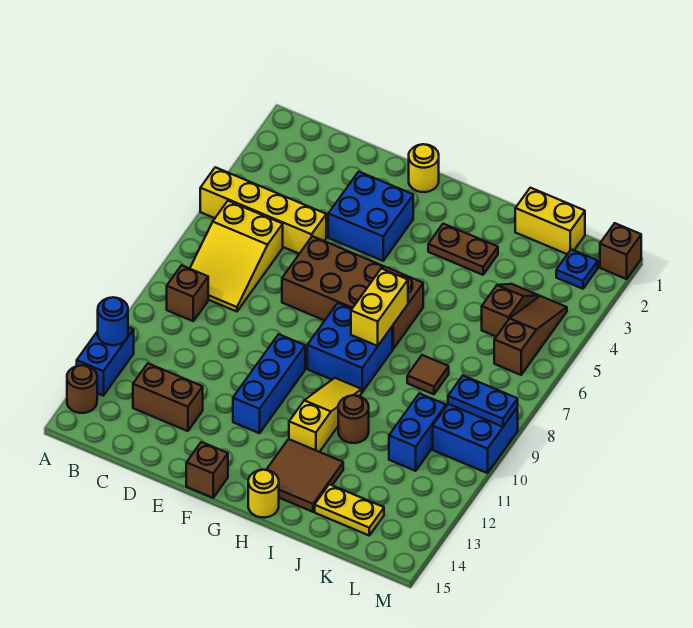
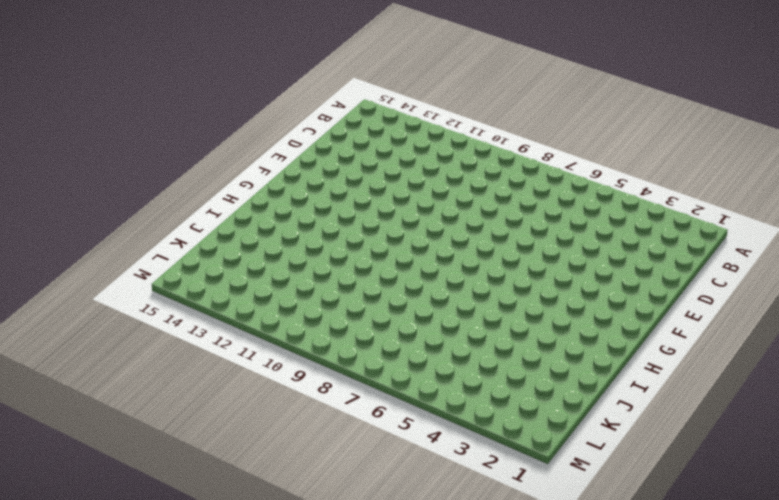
none -> yellow 1x4 brick [200,167,326,254]
none -> blue 1x2 brick [77,327,134,396]
none -> brown 1x1 round brick [67,365,97,413]

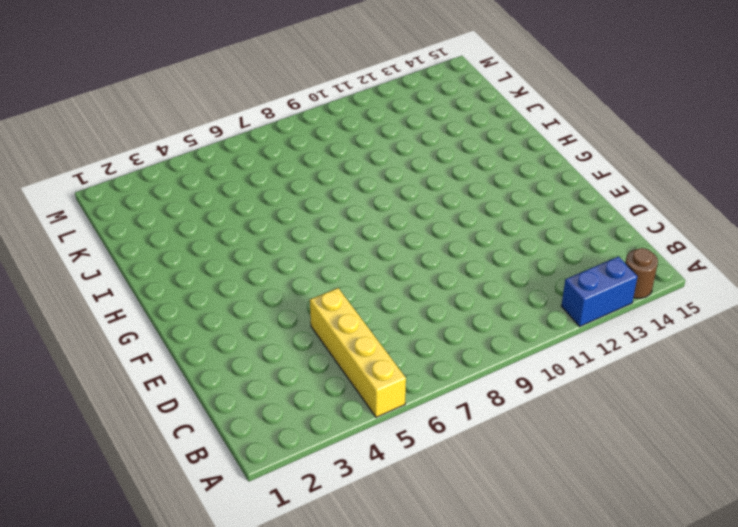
none -> yellow 2x3 slope [190,201,283,312]
none -> brown 1x1 brick [167,265,208,321]
none -> brown 1x2 brick [133,364,203,431]

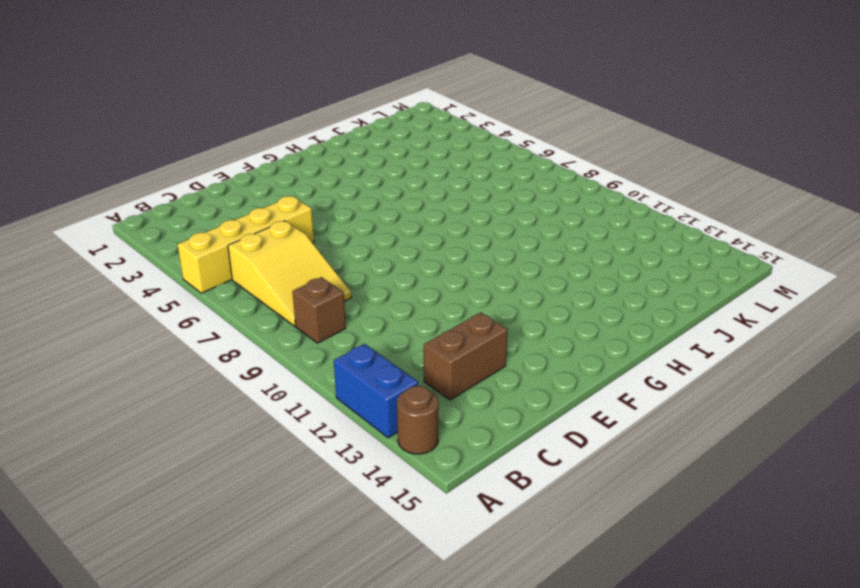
none -> blue 2x2 brick [328,172,413,261]
none -> brown 2x4 brick [282,236,423,349]
none -> yellow 1x1 round brick [409,144,439,192]

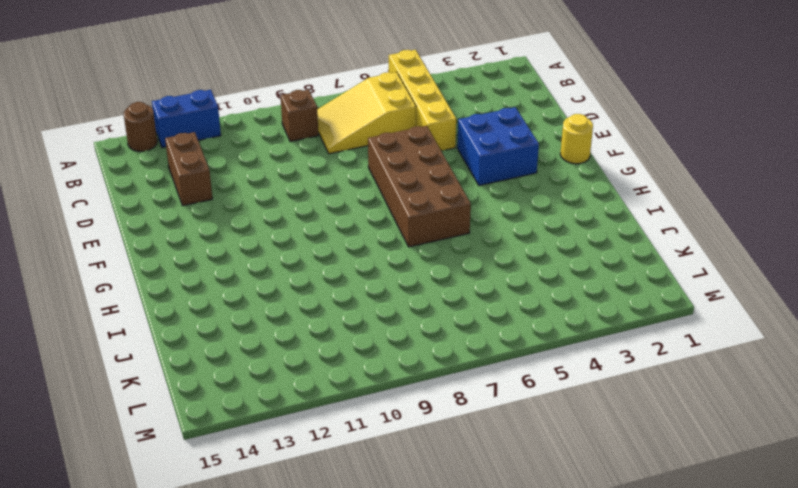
none -> blue 1x3 brick [233,334,305,433]
none -> brown 1x1 brick [186,442,228,498]
none -> blue 2x2 brick [307,303,392,392]

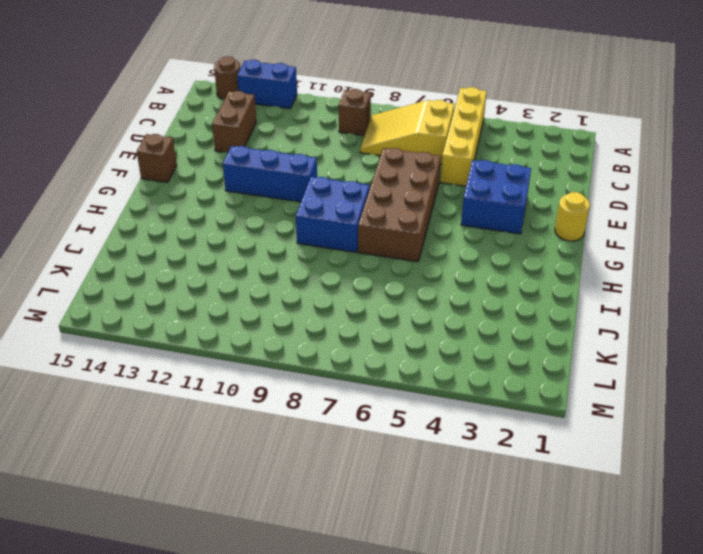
none -> brown 1x2 plate [428,224,498,275]
none -> yellow 1x3 slope [289,378,362,452]
none -> brown 2x2 tile [266,439,343,512]

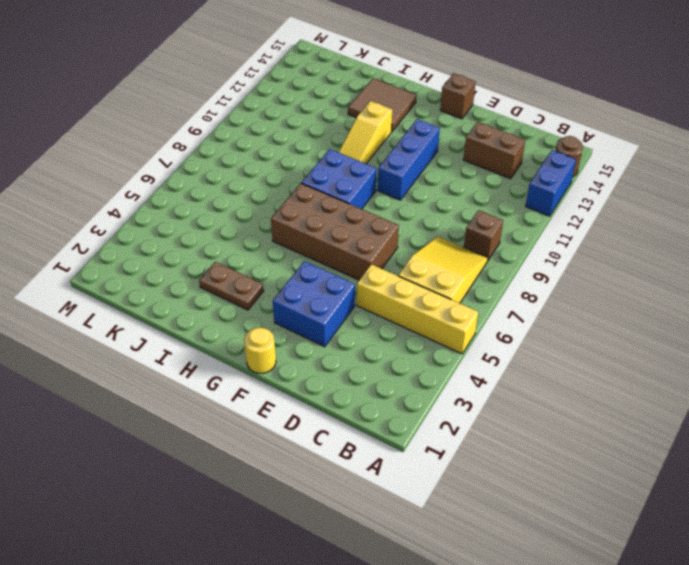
none -> yellow 1x1 round brick [248,470,279,518]
none -> brown 1x1 round brick [338,395,369,443]
none -> yellow 1x2 brick [515,188,585,254]

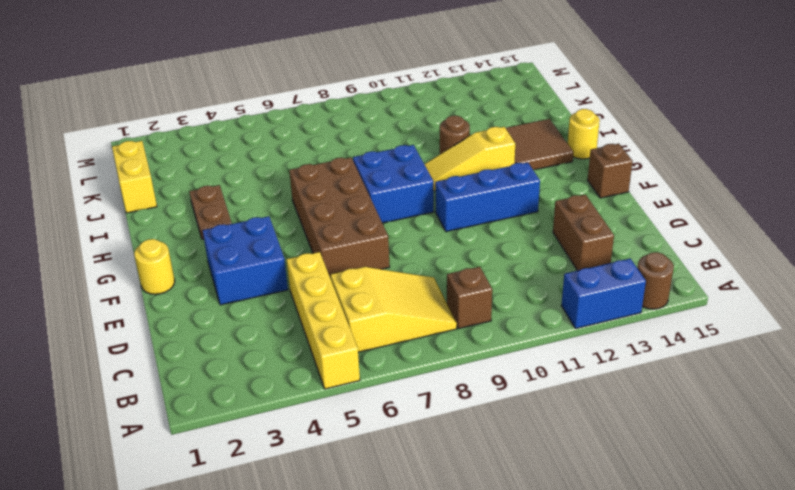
none -> brown 1x1 tile [407,355,449,394]
none -> yellow 1x2 plate [315,484,384,535]
none -> brown 1x2 slope [482,284,539,337]

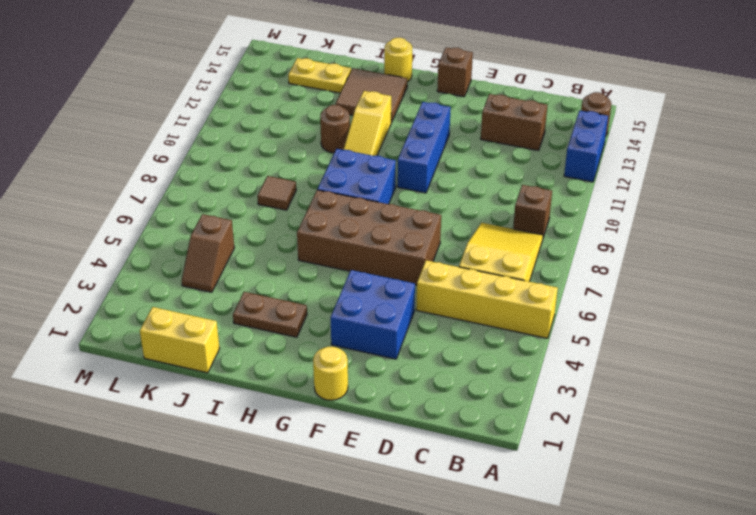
none -> blue 1x2 brick [389,393,446,471]
none -> blue 1x1 plate [556,249,598,289]
none -> brown 1x3 slope [494,296,567,375]

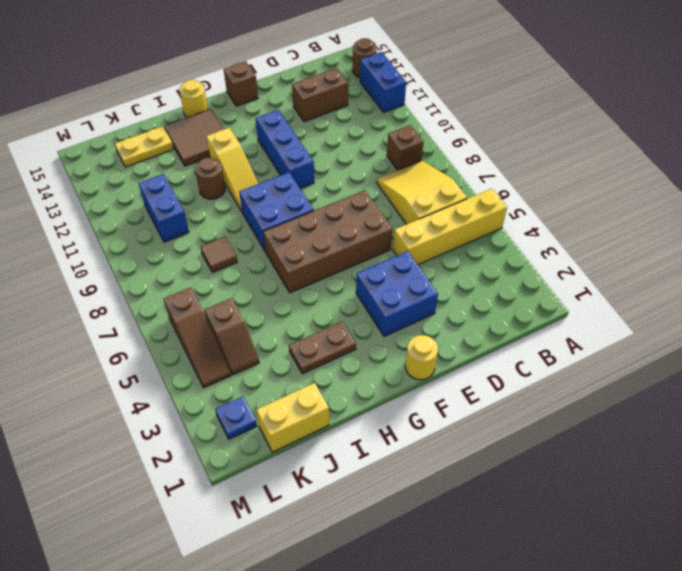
none -> blue 2x2 brick [433,404,518,473]
none -> brown 1x1 brick [600,223,641,279]
none -> blue 1x1 round brick [98,297,128,345]

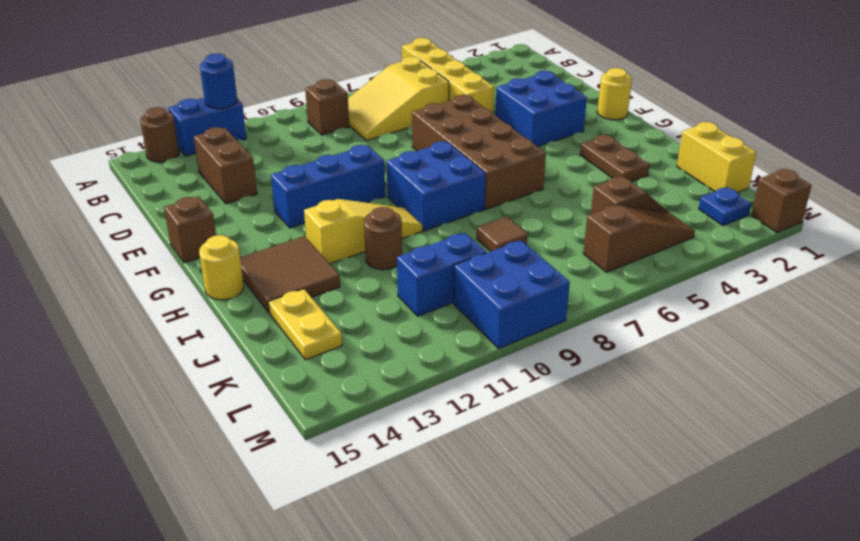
none -> yellow 1x2 brick [351,268,408,346]
none -> blue 1x2 plate [448,376,518,427]

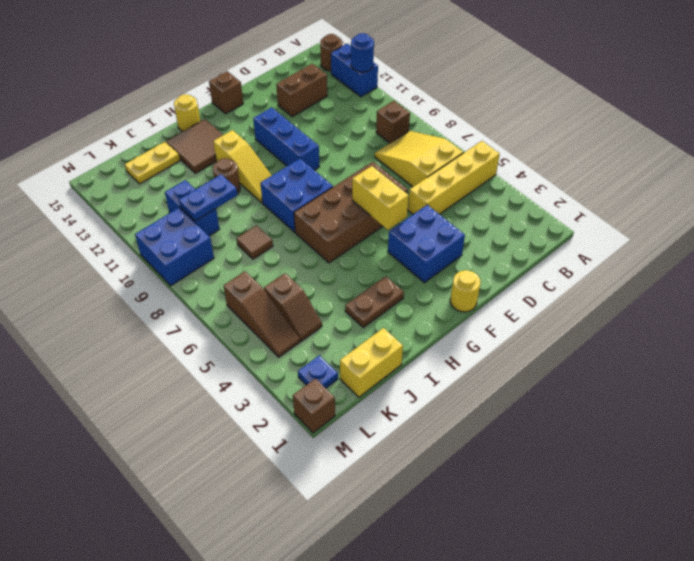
yellow 1x2 brick [352,166,409,230] -> yellow 1x2 brick moved to [351,268,408,346]
blue 1x2 plate [179,174,237,221] -> blue 1x2 plate moved to [448,376,518,427]

